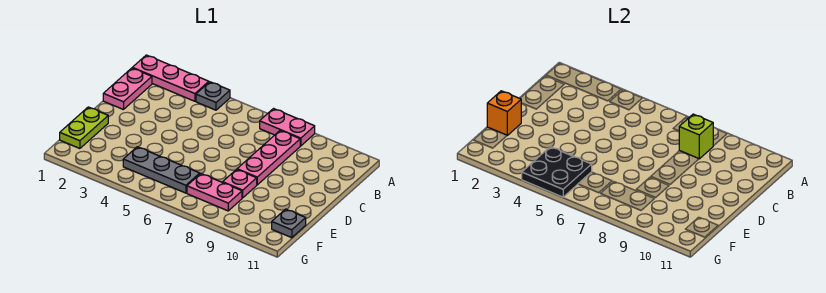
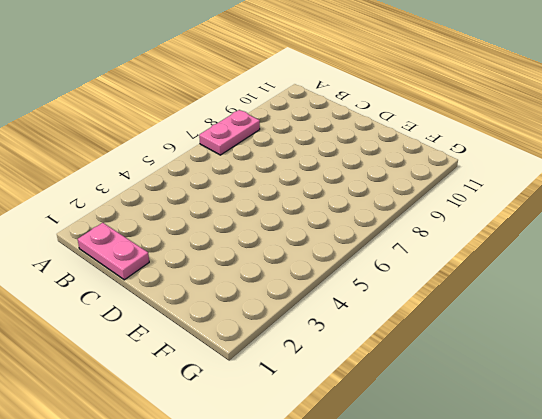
none -> pink 1x3 plate [133,55,209,101]
none -> grey 1x1 plate [196,82,230,110]
none -> pink 1x3 plate [237,131,300,185]

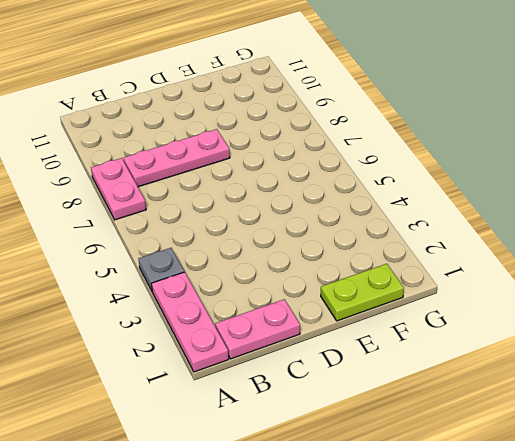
none -> pink 1x1 plate [223,169,257,198]
none -> grey 1x3 plate [123,147,200,193]
none -> pink 1x2 plate [187,174,242,211]

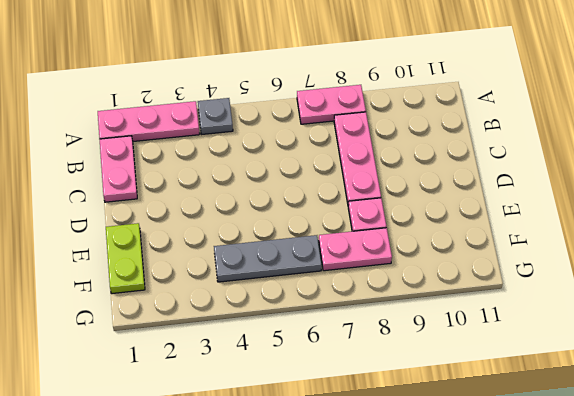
none -> grey 1x1 plate [272,209,306,238]
none -> lime 1x1 brick [679,114,714,159]
none -> orange 1x1 brick [487,91,521,135]

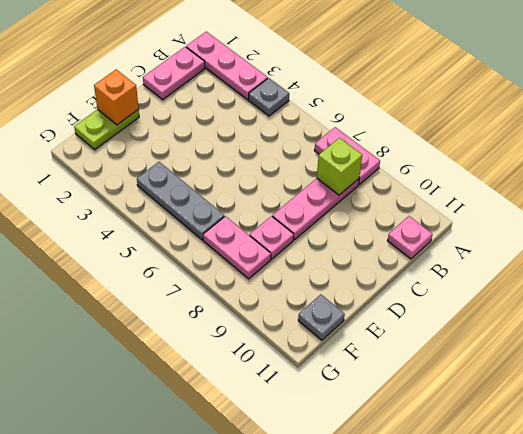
pink 1x1 plate [388,216,432,259] -> none
none -> black 2x2 plate [522,147,592,197]

